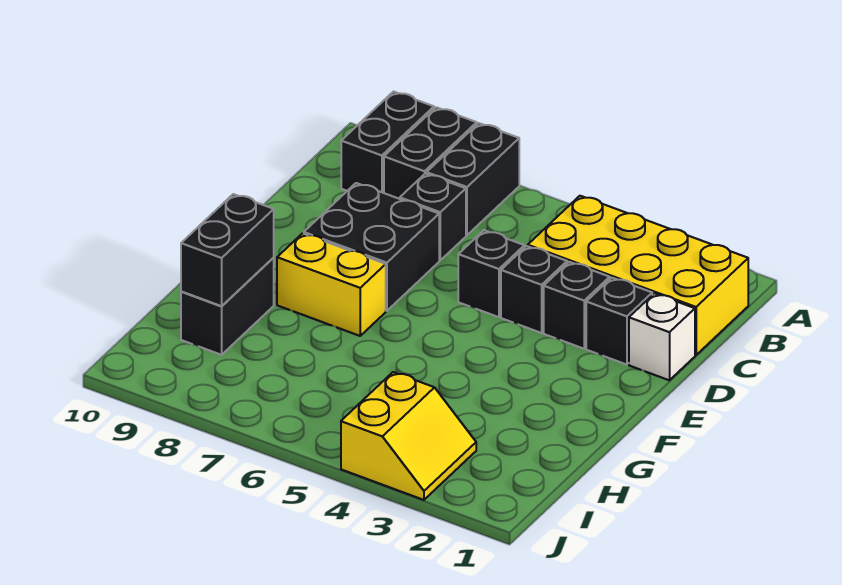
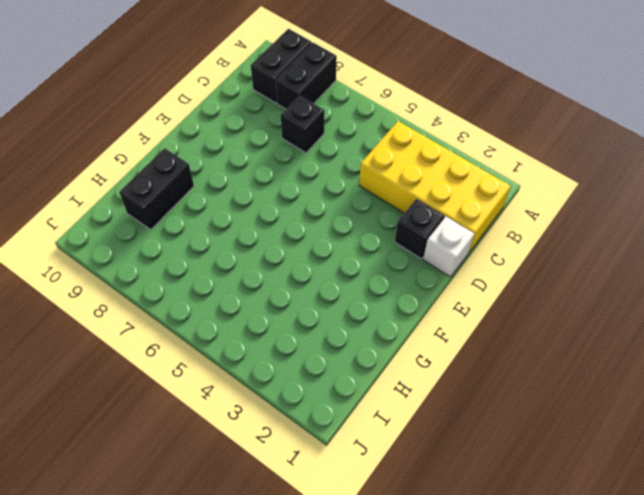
none -> black 1x2 brick [427,123,519,235]
none -> black 1x1 brick [544,262,610,349]
none -> black 1x1 brick [501,246,567,333]

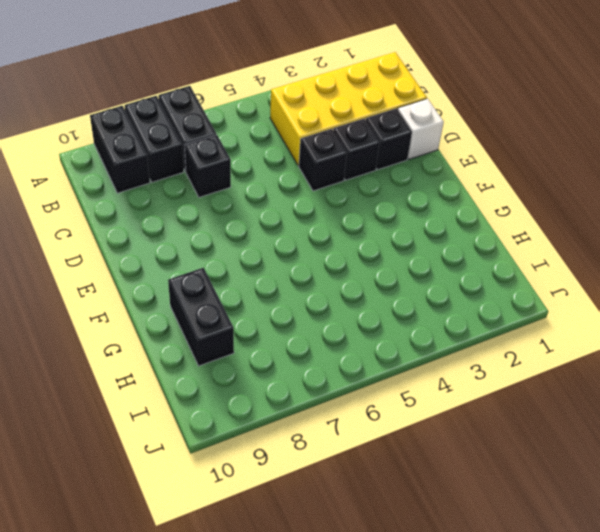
none -> black 1x1 brick [458,230,524,317]
none -> black 2x2 brick [304,183,439,311]
none -> yellow 1x2 brick [277,233,386,336]

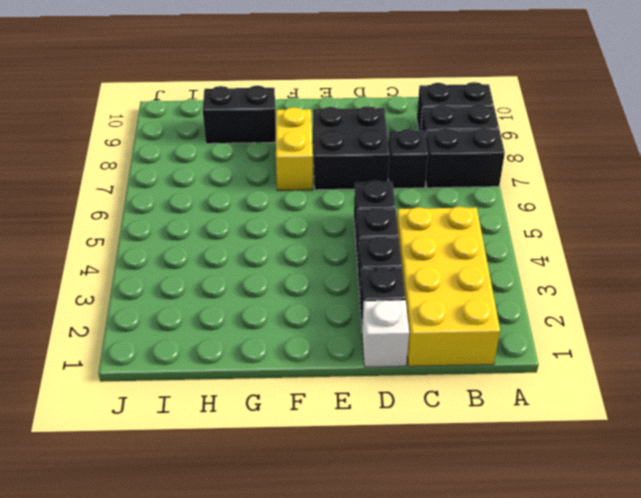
none -> yellow 2x2 slope [341,372,476,500]
none -> black 1x2 brick [181,194,274,306]

